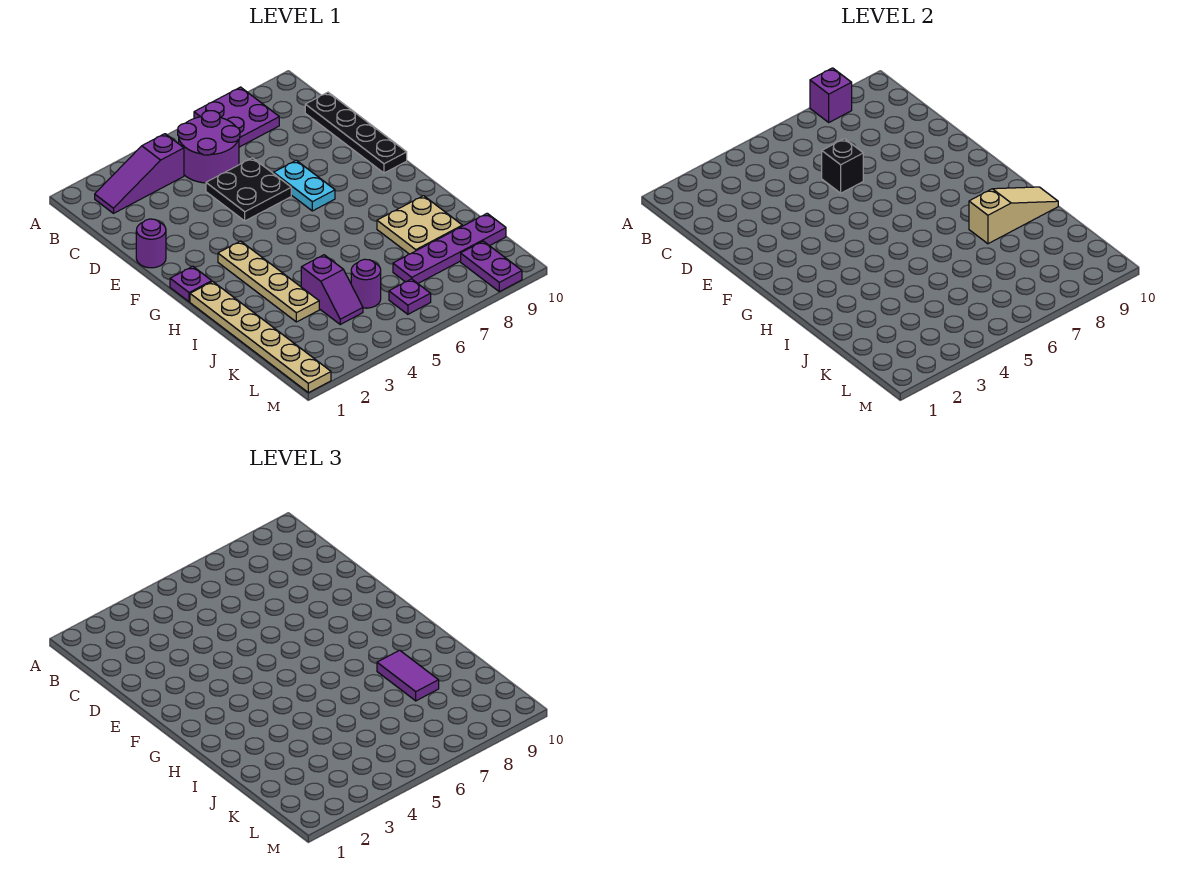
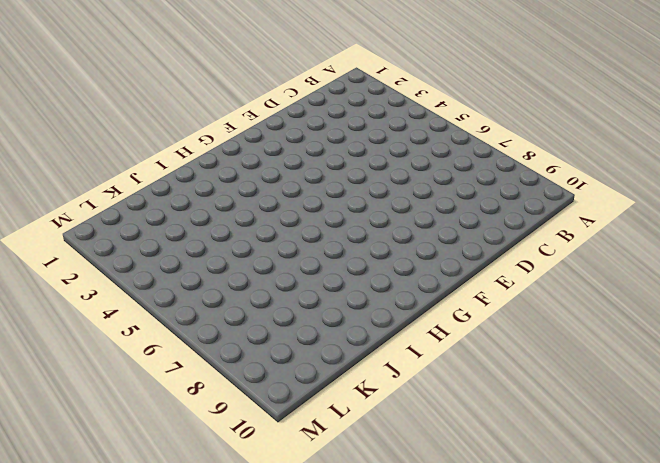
none -> purple 2x2 plate [194,87,279,147]
none -> purple 1x3 slope [95,134,184,213]
none -> purple 2x2 round brick [178,111,240,183]

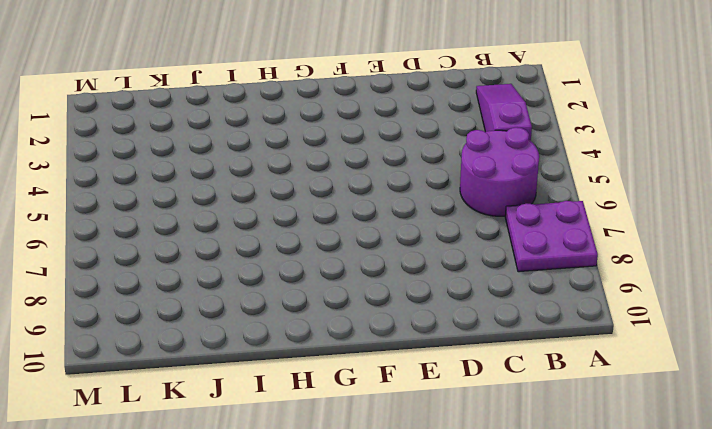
none -> black 1x4 plate [305,92,407,173]
none -> black 2x2 plate [206,158,291,221]
none -> purple 1x1 round brick [136,219,166,268]

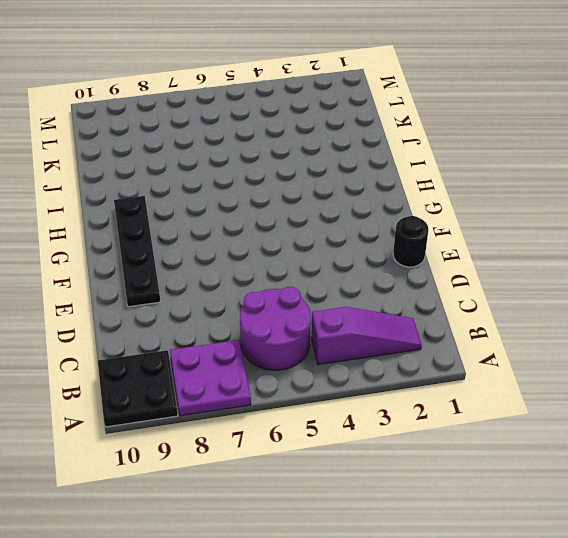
black 2x2 plate [98,350,178,427] -> black 2x2 plate moved to [206,158,291,221]
black 1x1 round brick [393,216,428,267] -> purple 1x1 round brick [136,219,166,268]
black 1x4 plate [114,196,161,307] -> black 1x4 plate moved to [305,92,407,173]
none -> cyan 1x2 plate [273,160,335,211]
none -> purple 1x1 plate [170,266,212,302]
none -> tan 1x4 plate [218,241,319,322]

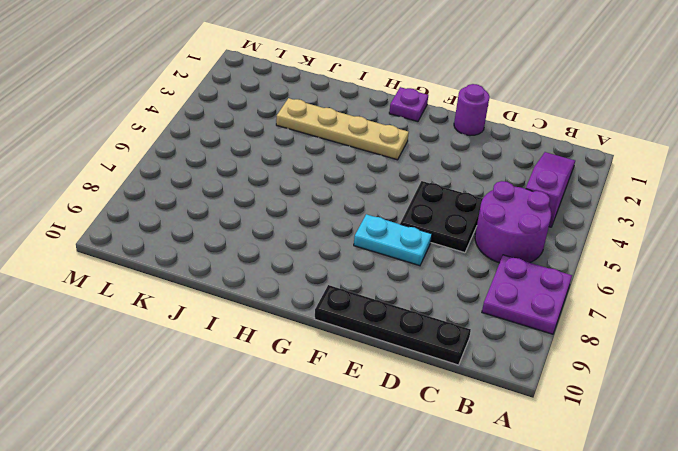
none -> tan 1x6 plate [190,282,331,393]
none -> tan 2x2 plate [377,196,462,254]
none -> purple 1x2 slope [301,255,363,324]

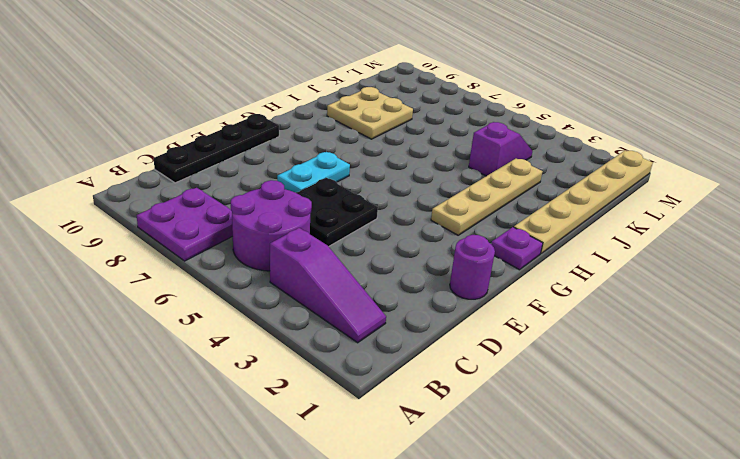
none -> purple 1x1 round brick [351,259,381,308]
none -> purple 1x4 plate [393,213,506,283]
none -> purple 1x1 plate [389,279,431,314]

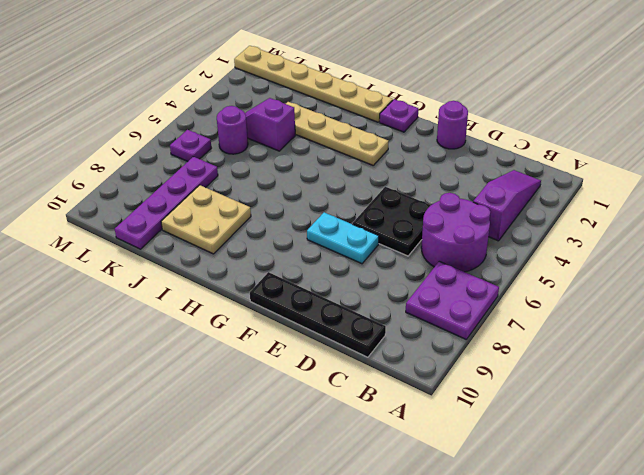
none -> purple 1x2 plate [461,241,522,292]
none -> purple 1x1 brick [810,68,852,122]
none -> black 1x1 brick [822,139,863,193]

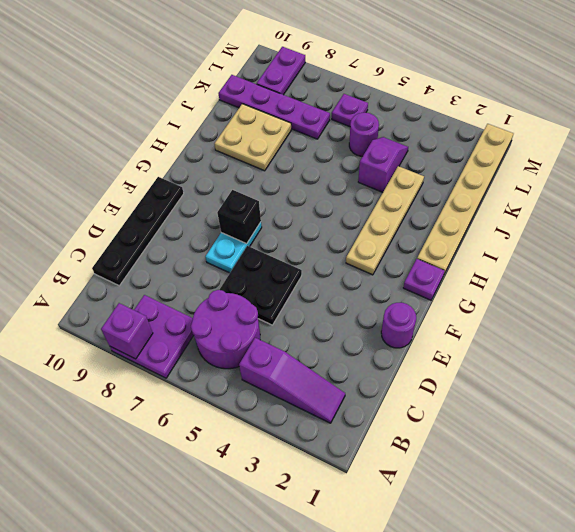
black 1x1 brick [217,190,261,244] -> black 1x1 brick moved to [822,139,863,193]
none -> tan 1x3 slope [969,187,1058,244]
none -> purple 1x2 tile [377,650,439,701]

